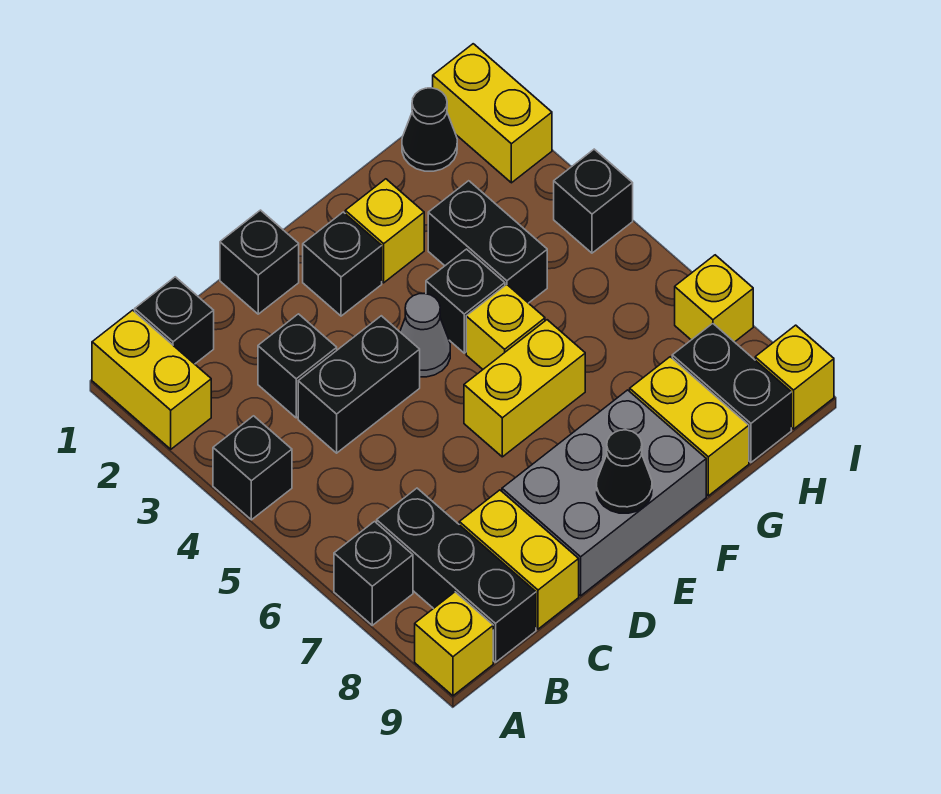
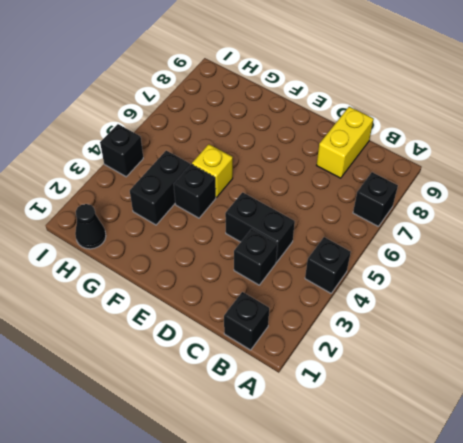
none -> yellow 1x2 brick [92,310,211,449]
none -> yellow 1x1 brick [415,592,493,696]
none -> black 1x3 brick [377,488,536,662]

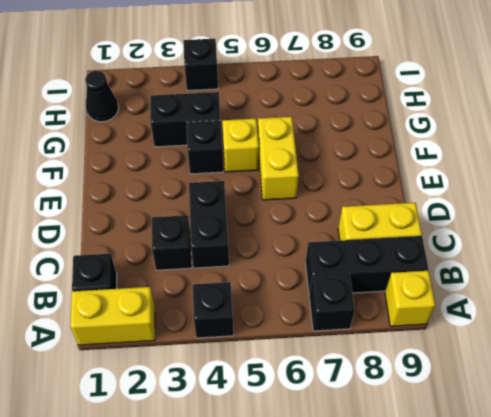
none -> black 1x1 brick [220,210,299,314]
none -> grey 2x3 brick [502,390,706,596]
none -> black 1x1 brick [303,212,382,316]

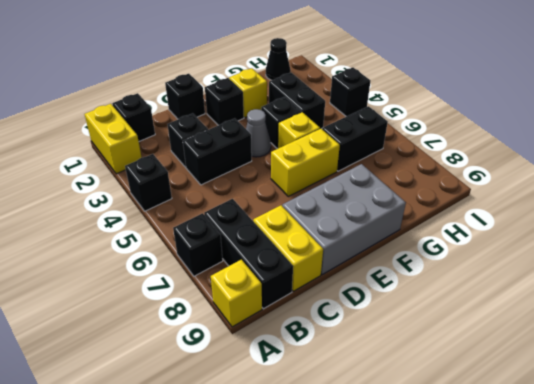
black 1x2 brick [322,106,388,171] -> black 1x2 brick turned to [672,323,791,462]
none -> yellow 1x2 brick [630,357,749,496]
none -> yellow 1x2 brick [433,44,552,183]
none -> yellow 1x1 brick [675,255,753,342]

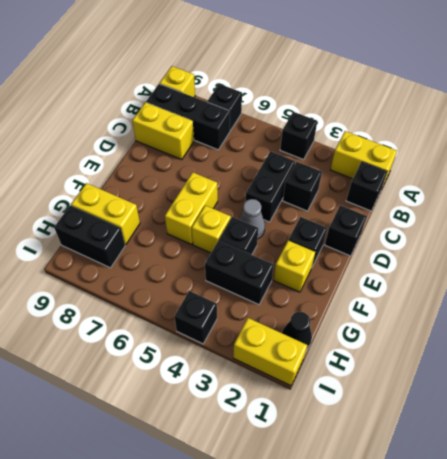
none -> grey 2x3 brick [502,390,706,596]
none -> yellow 1x1 brick [675,255,753,342]
none -> yellow 1x1 brick [755,325,834,429]

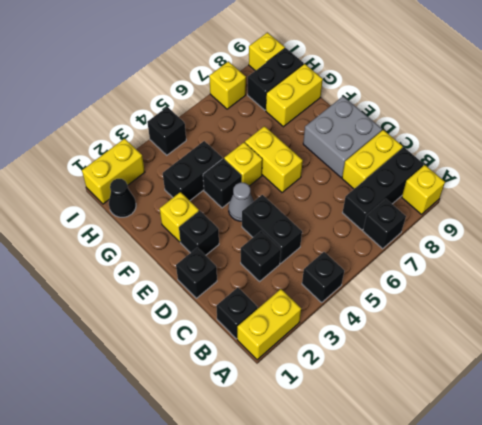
grey 2x2 brick [303,96,382,177] -> grey 2x3 brick [502,390,706,596]
none -> black 1x1 cone [597,430,652,513]

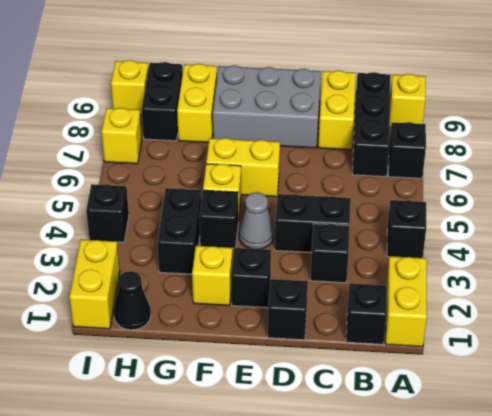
none -> black 1x1 cone [597,430,652,513]

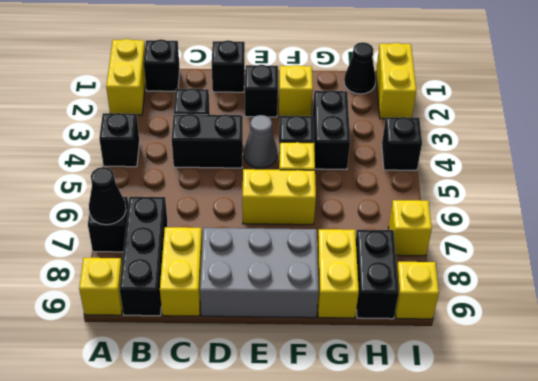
black 1x1 cone [89,167,126,225] -> black 1x1 cone moved to [597,430,652,513]

